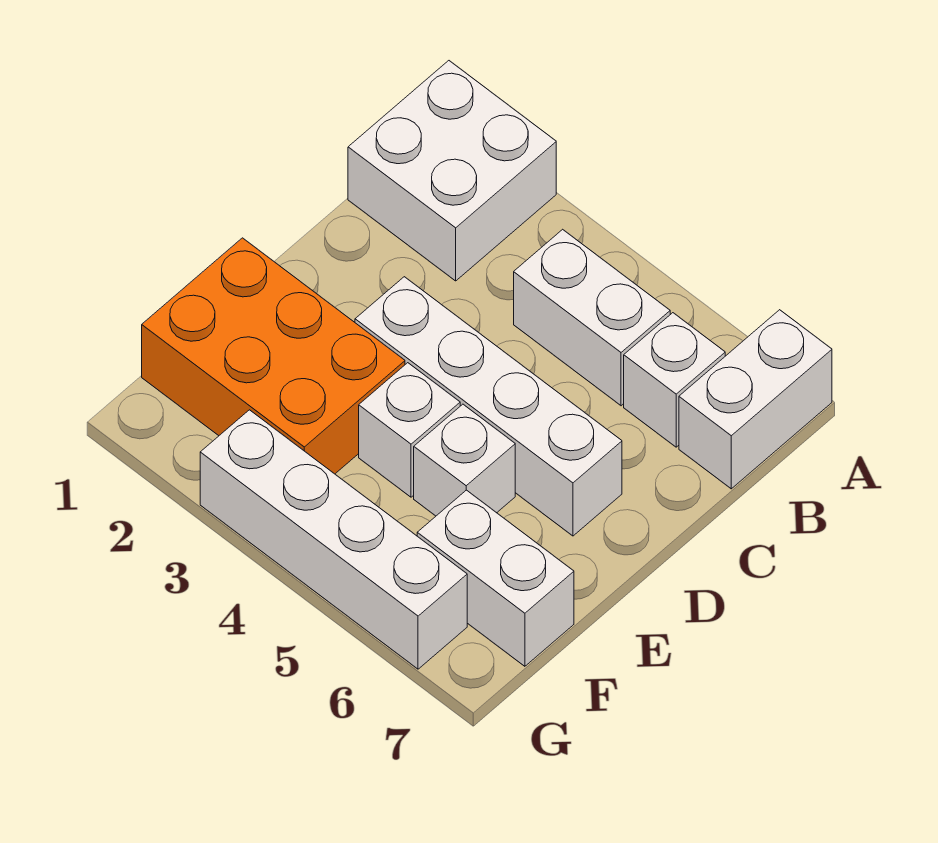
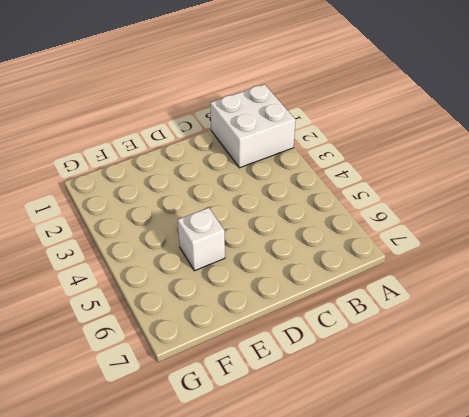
none -> white 1x2 brick [679,310,832,489]
none -> white 1x2 brick [514,229,670,406]

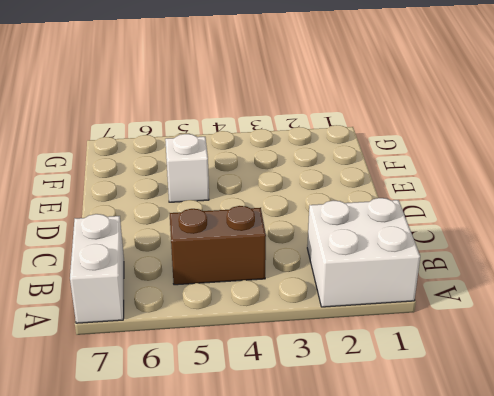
brown 1x2 brick [170,206,266,285] -> white 1x2 brick [514,229,670,406]
none -> white 1x1 brick [624,313,725,447]
none -> white 1x4 brick [355,277,622,536]

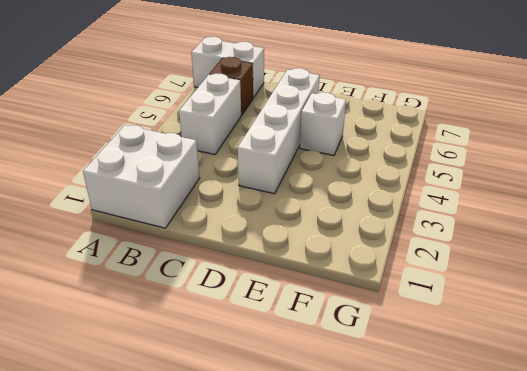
brown 1x1 brick [209,57,253,115] -> white 1x1 brick [624,313,725,447]
none -> orange 2x3 brick [142,238,405,474]
none -> white 1x1 brick [359,363,460,497]

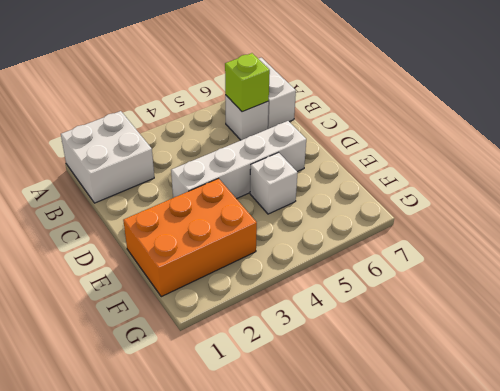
lime 1x1 brick [225,53,270,112] -> none
none -> white 1x2 brick [514,229,670,406]
none -> white 1x1 brick [359,363,460,497]

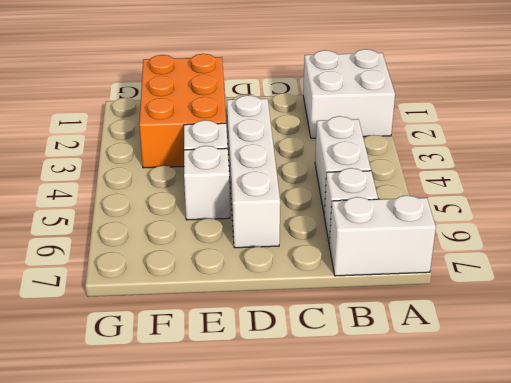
none -> white 1x2 brick [417,490,574,666]
none -> white 1x4 brick [200,410,467,669]

